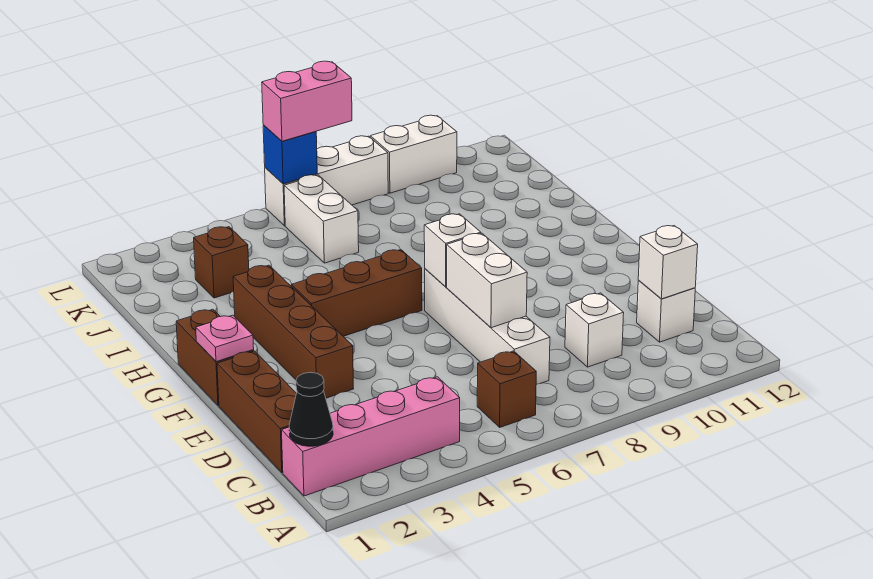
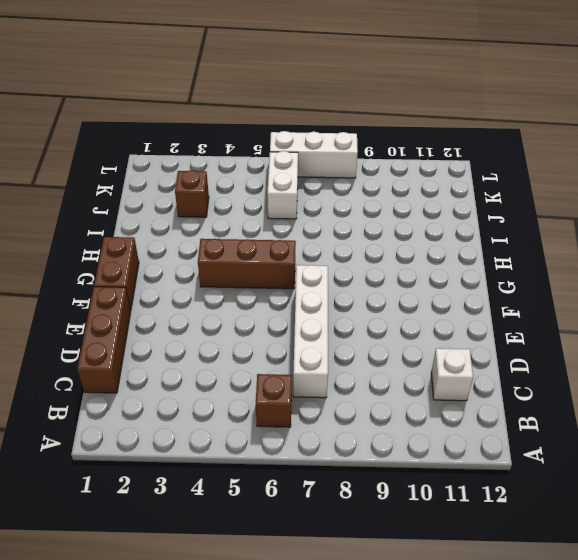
none -> pink 1x4 brick [282,377,460,496]
none -> white 1x1 brick [565,293,624,367]
none -> brown 1x4 brick [233,265,354,398]

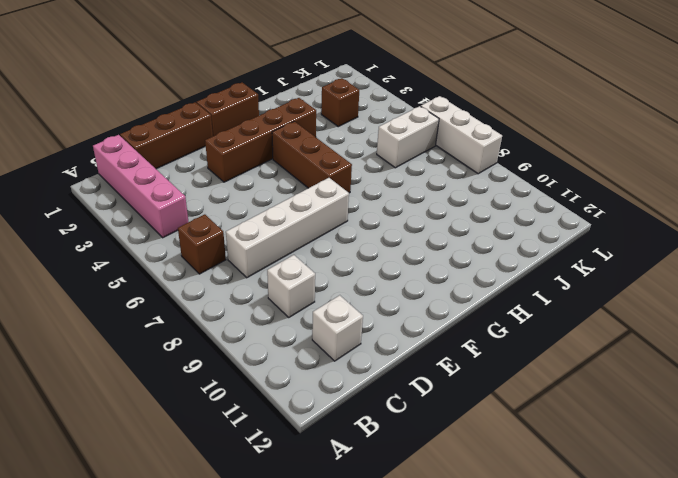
none -> white 1x2 brick [370,115,457,193]
none -> black 1x1 cone [289,372,333,446]
none -> white 1x1 brick [638,226,698,299]

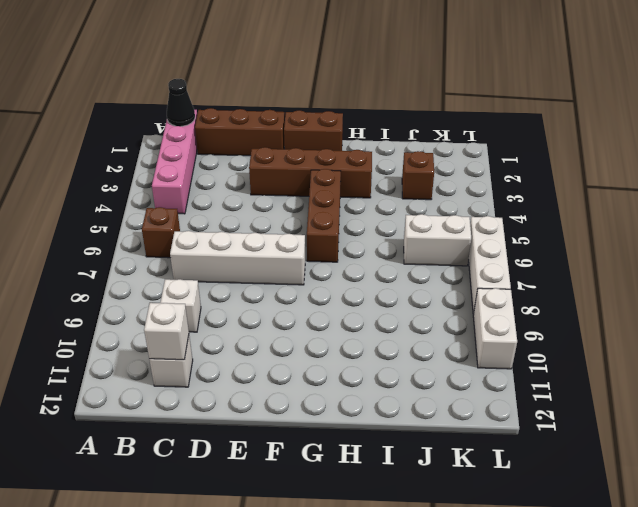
none -> white 1x2 brick [447,233,527,328]
none -> pink 1x1 plate [196,315,254,362]
none -> white 1x1 brick [424,214,481,287]

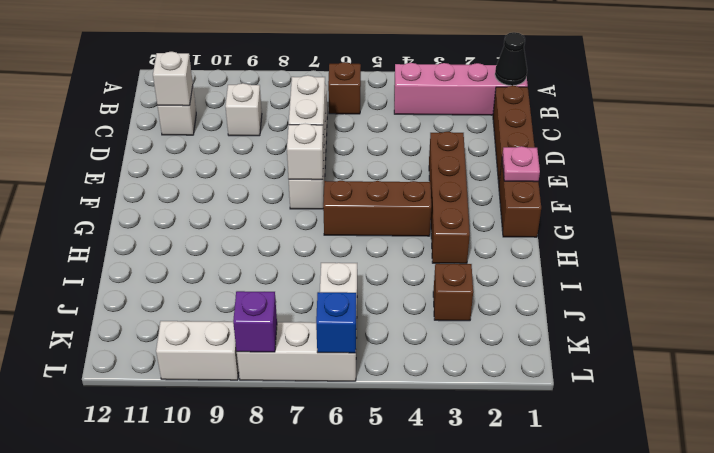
purple 1x1 brick [233,291,277,352] -> none
none -> pink 1x2 brick [262,61,352,141]

